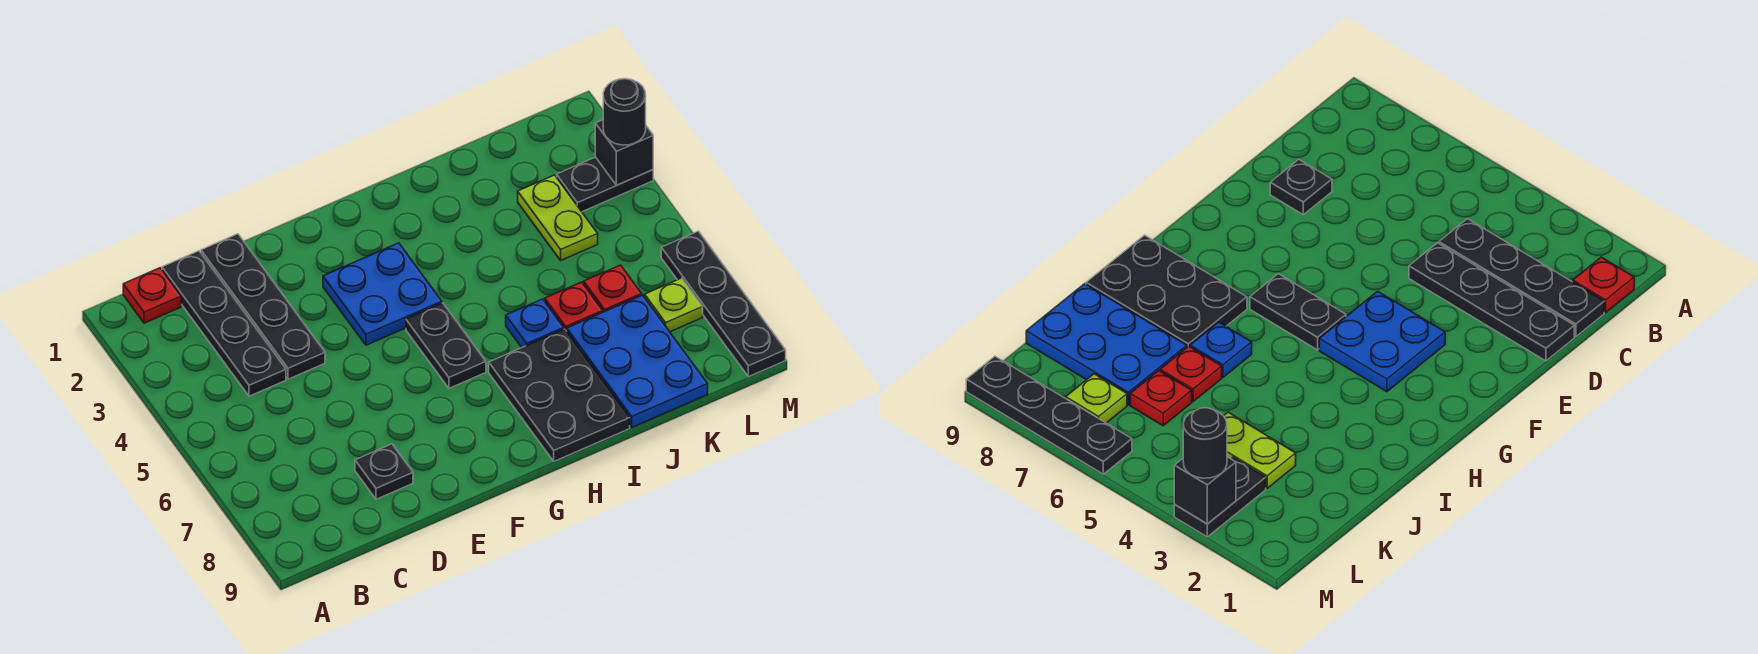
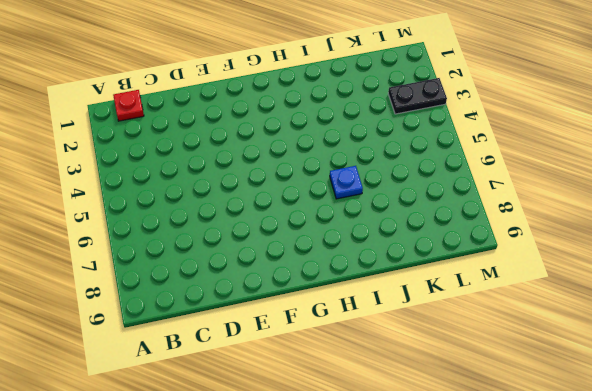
none -> black 1x4 plate [162,251,286,396]
none -> black 1x4 plate [201,234,325,379]
none -> black 1x1 plate [355,444,413,499]

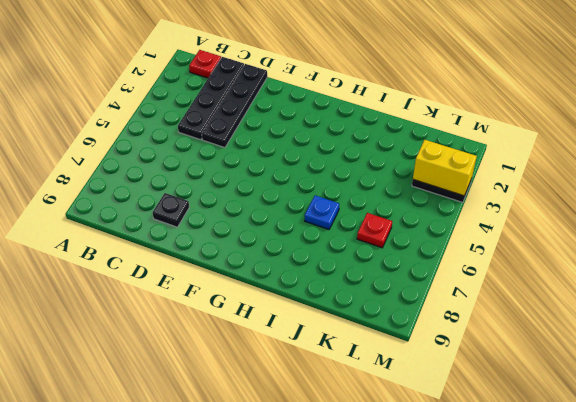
yellow 1x2 brick [413,140,477,196] -> black 1x1 brick [595,120,653,185]
none -> blue 2x2 plate [323,243,442,345]
none -> black 1x2 plate [406,303,486,388]
none -> black 2x3 plate [489,329,630,461]

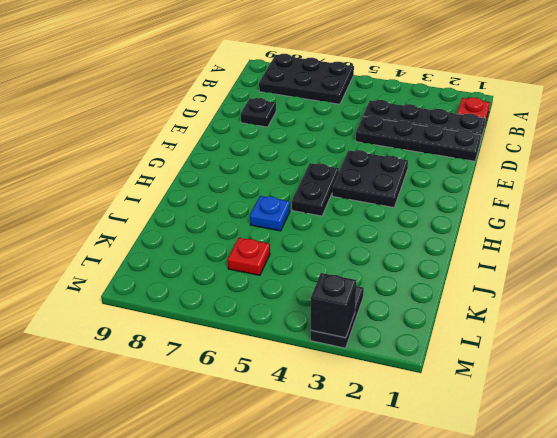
black 2x3 plate [259,54,354,104] -> black 2x3 plate moved to [489,329,630,461]
black 2x2 plate [332,150,408,207] -> blue 2x2 plate [323,243,442,345]
black 1x2 plate [292,163,339,216] -> black 1x2 plate turned to [406,303,486,388]
none -> red 1x1 plate [545,282,603,331]
none -> blue 2x3 plate [567,295,708,427]
none -> lime 1x2 plate [518,175,598,260]

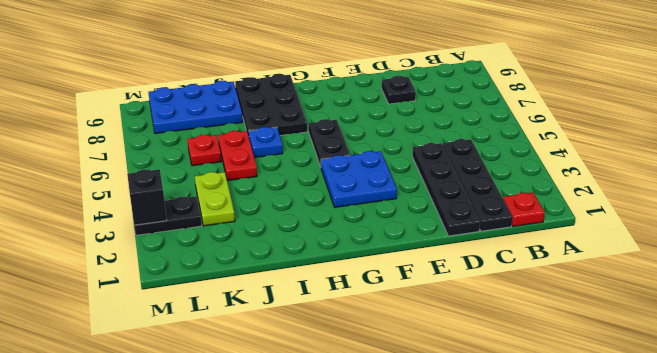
red 1x2 plate [218,131,257,181] -> red 1x1 plate [545,282,603,331]
blue 2x3 plate [148,81,243,134] -> blue 2x3 plate turned to [567,295,708,427]
none -> lime 1x1 plate [645,278,703,332]
none -> black 1x4 plate [661,231,786,377]
none -> black 1x1 round brick [603,79,646,145]

